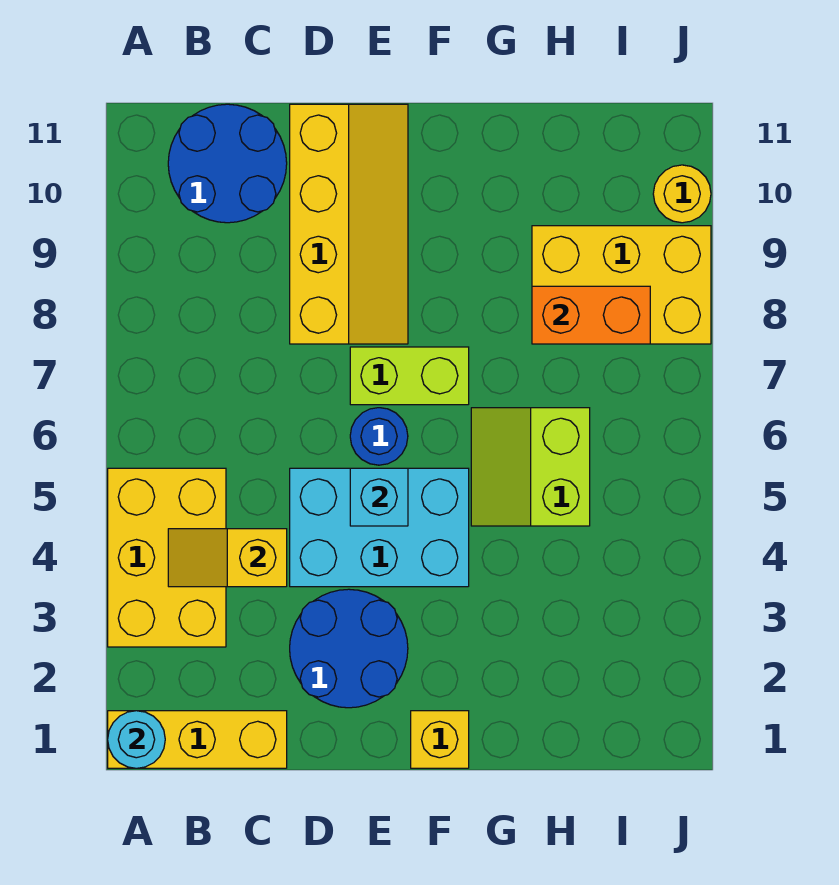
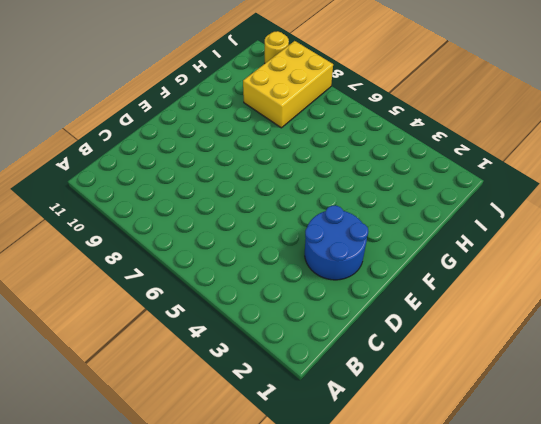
none -> yellow 1x3 brick [108,711,287,768]
none -> yellow 2x3 brick [108,468,226,647]
none -> blue 2x2 round brick [168,104,287,223]

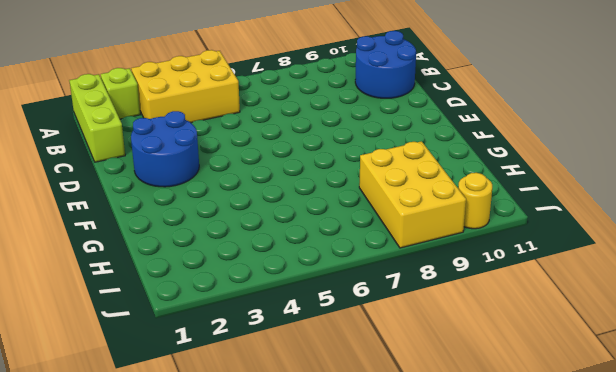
lime 1x3 brick [69,74,125,162] -> yellow 1x3 brick [108,711,287,768]
lime 1x1 brick [101,68,141,119] -> none
none -> cyan 2x3 brick [290,468,469,587]
none -> yellow 2x4 slope [290,104,408,344]
none -> blue 1x1 round brick [350,408,408,465]

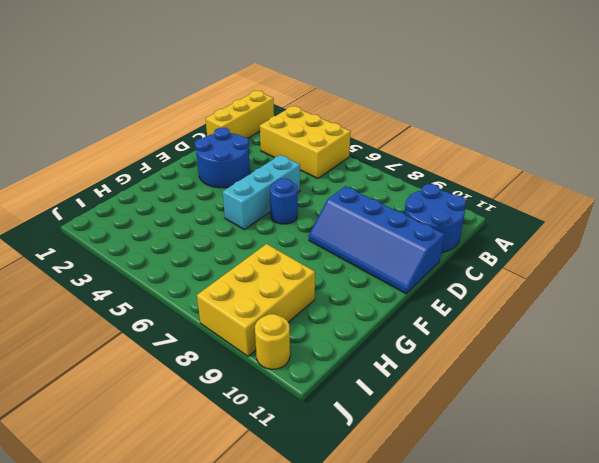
cyan 1x3 brick [223,155,300,230] -> cyan 2x3 brick [290,468,469,587]
blue 2x4 slope [309,186,444,294] -> yellow 2x4 slope [290,104,408,344]
none -> lime 1x2 brick [350,347,469,405]
none -> yellow 1x1 brick [411,711,469,768]
none -> lime 2x2 slope [471,408,590,526]

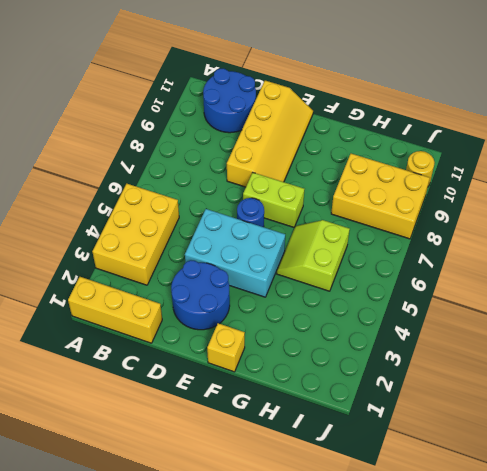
none -> cyan 1x1 round brick [108,711,165,768]
none -> yellow 1x2 slope [168,529,287,587]
none -> cyan 1x1 brick [350,468,408,526]

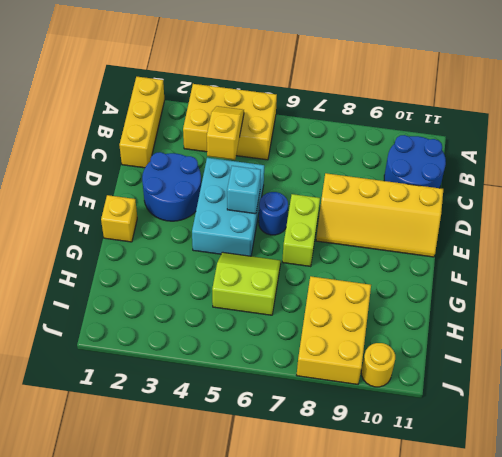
none -> cyan 1x1 round brick [108,711,165,768]
none -> orange 1x2 brick [532,286,650,344]

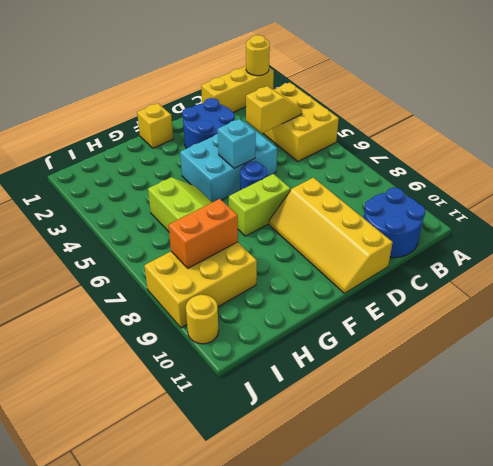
yellow 1x1 round brick [246,35,270,76] -> cyan 1x1 round brick [108,711,165,768]

